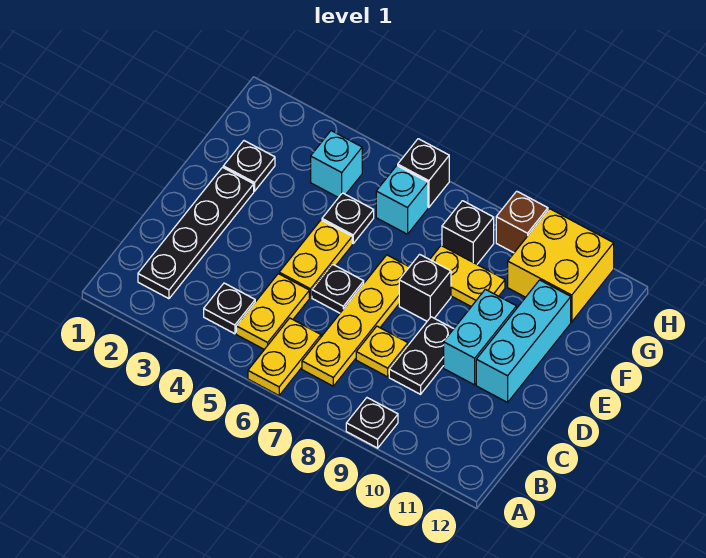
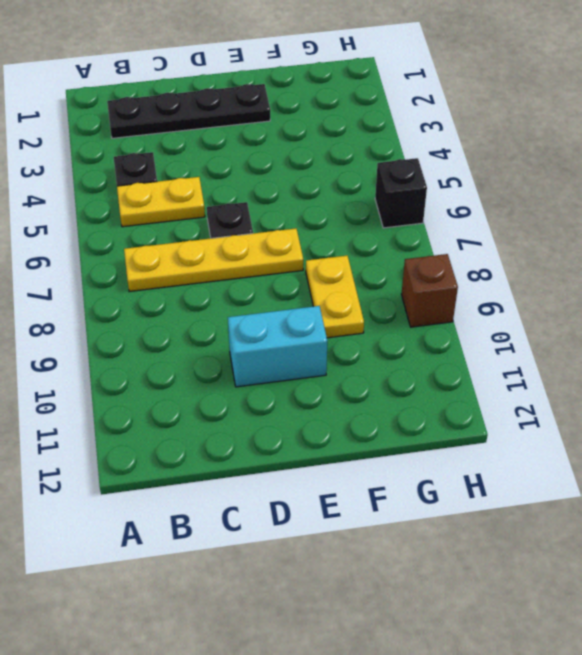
none -> yellow 1x2 plate [248,318,321,395]
none -> black 1x1 plate [346,398,398,448]
none -> yellow 1x1 plate [356,326,408,377]

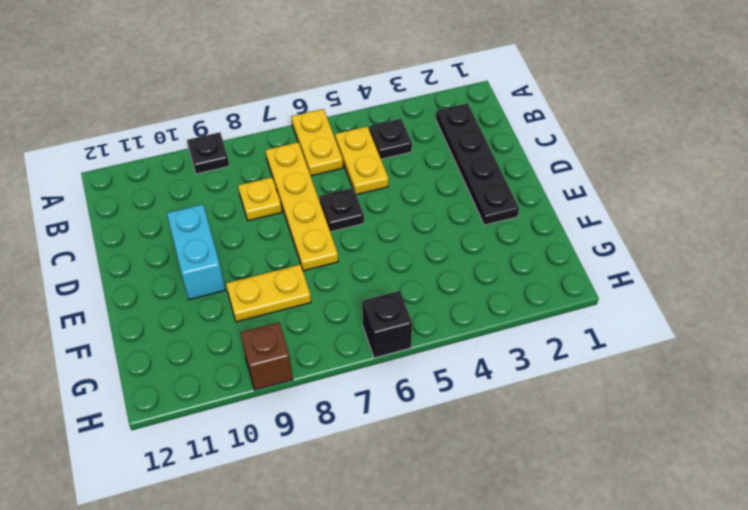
none -> black 1x2 plate [389,317,453,394]
none -> yellow 1x2 plate [279,220,352,297]
none -> cyan 1x3 brick [476,280,571,402]

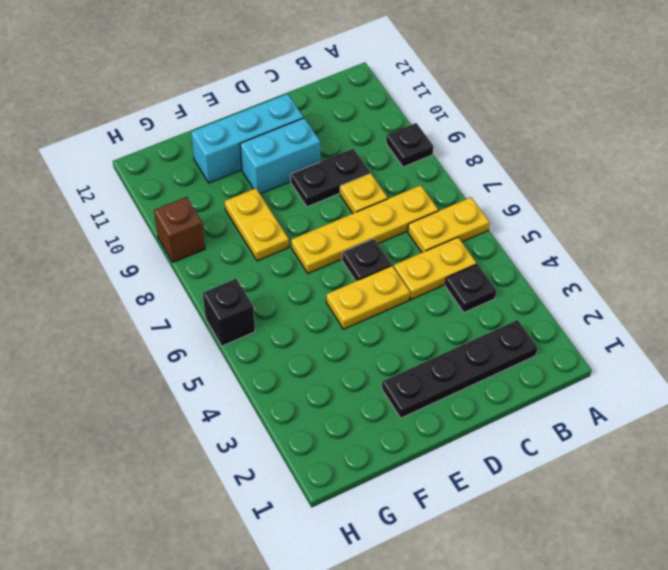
none -> black 1x1 brick [399,254,451,321]
none -> black 1x1 plate [223,141,275,191]
none -> black 1x1 plate [322,193,374,243]

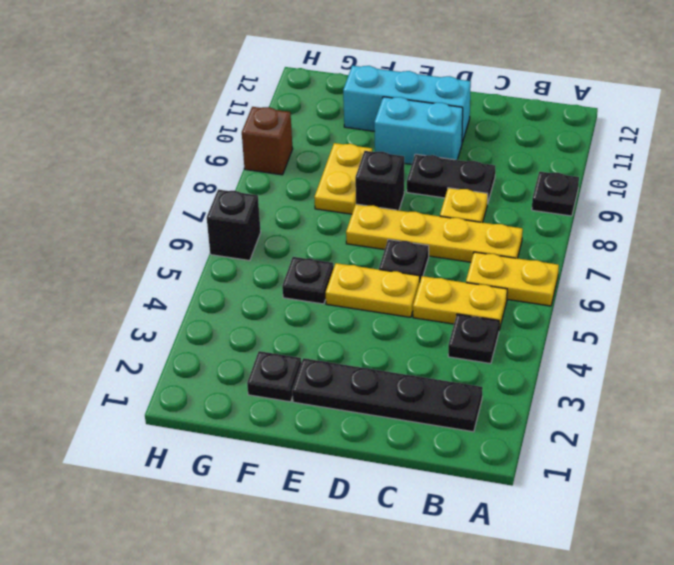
none -> cyan 1x1 brick [311,131,362,198]
none -> cyan 1x1 brick [376,166,428,234]
none -> black 1x1 brick [442,201,494,264]

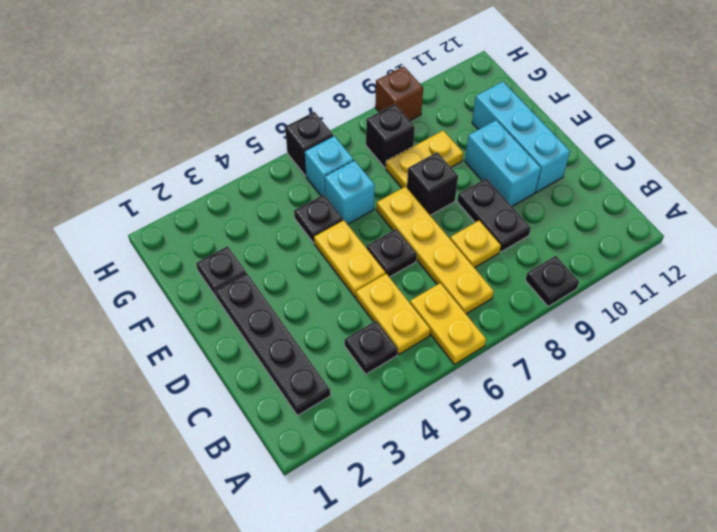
cyan 1x1 brick [325,160,375,224] -> cyan 1x1 brick moved to [311,131,362,198]
none -> yellow 2x2 brick [508,209,614,322]

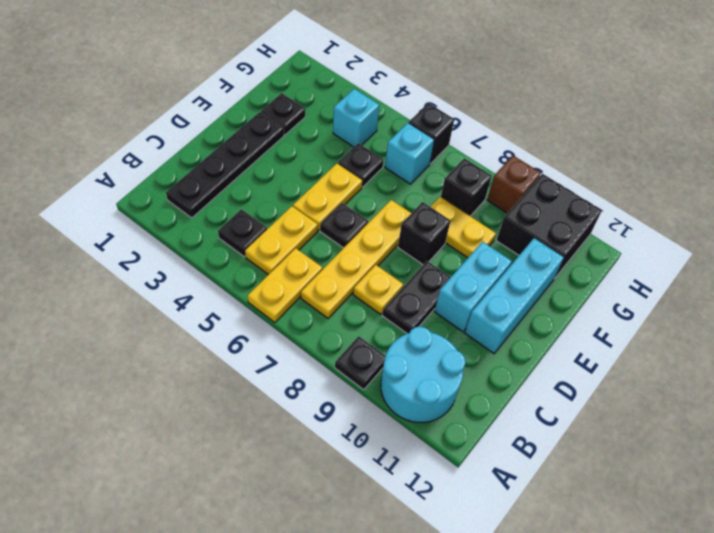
cyan 2x2 round brick [381,327,466,423] -> none
black 2x2 brick [496,174,602,279] -> yellow 2x2 brick [508,209,614,322]

